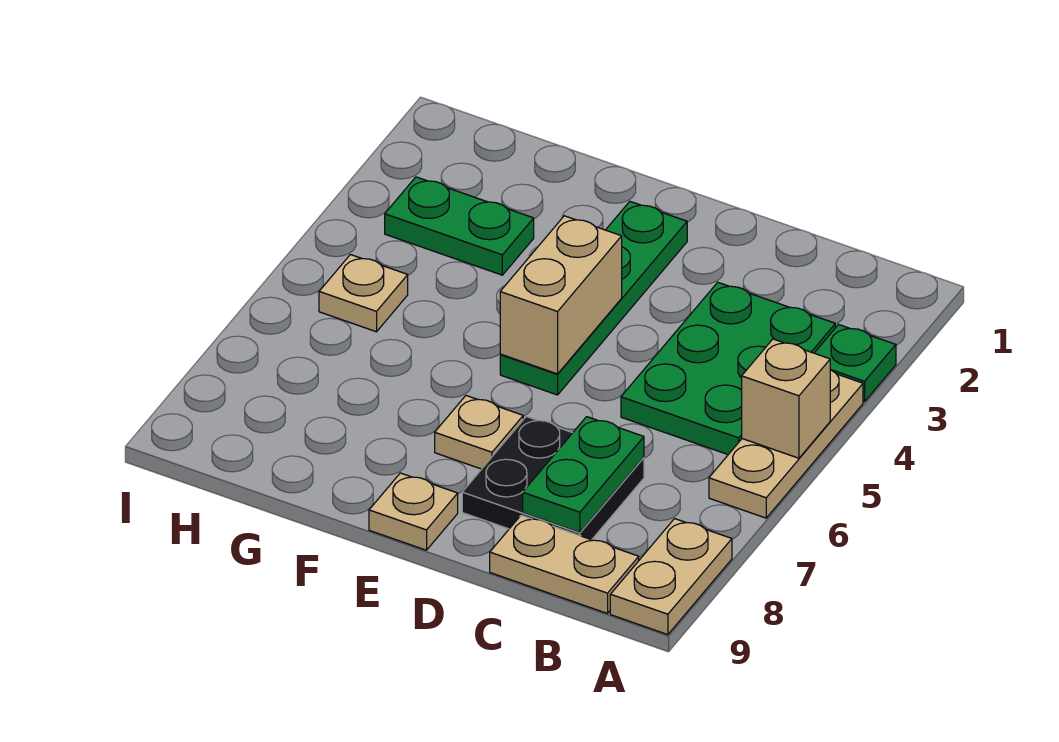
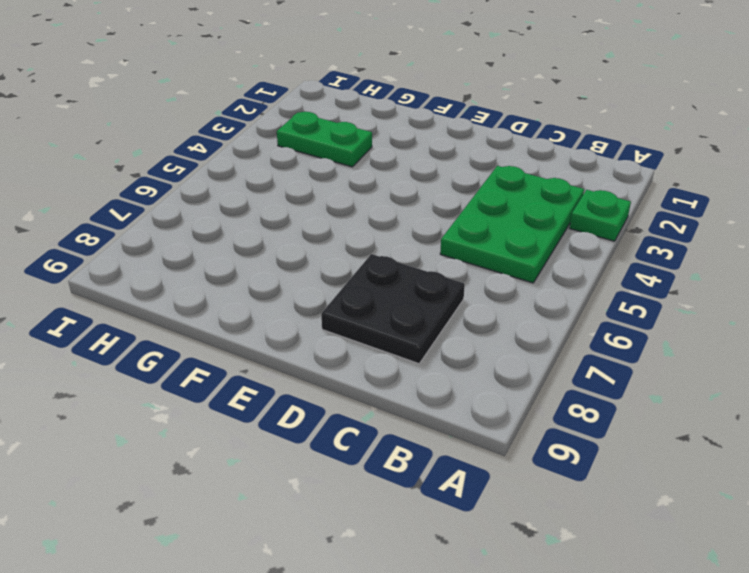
none -> tan 1x3 plate [709,370,863,518]
none -> tan 1x2 plate [610,519,732,635]
none -> tan 1x2 plate [490,515,639,614]

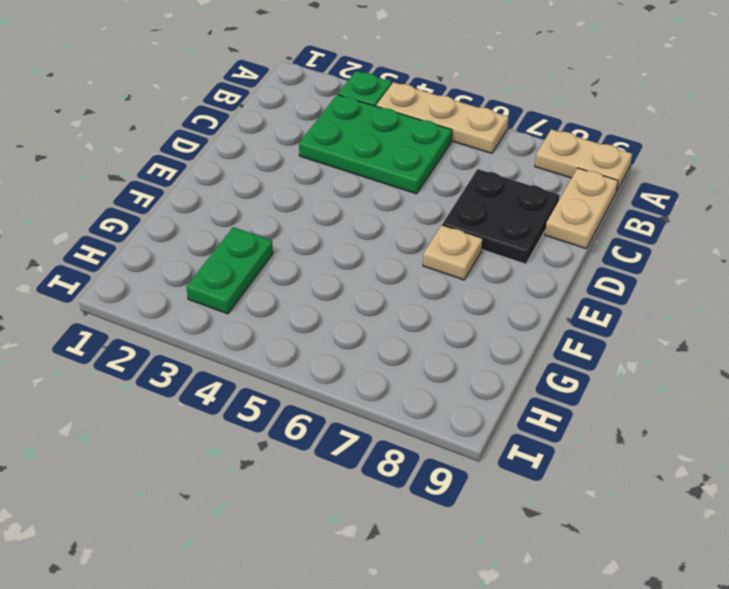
none -> green 1x4 plate [500,202,687,395]
none -> tan 1x1 plate [369,473,458,550]
none -> tan 1x1 plate [319,255,408,332]

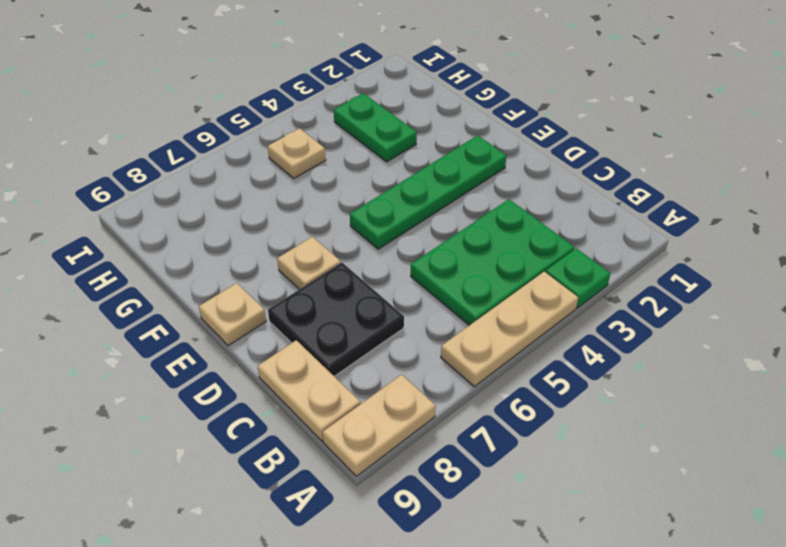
none -> tan 1x1 brick [742,339,830,458]
none -> green 1x2 plate [523,417,644,533]
none -> tan 1x2 brick [500,216,622,374]

